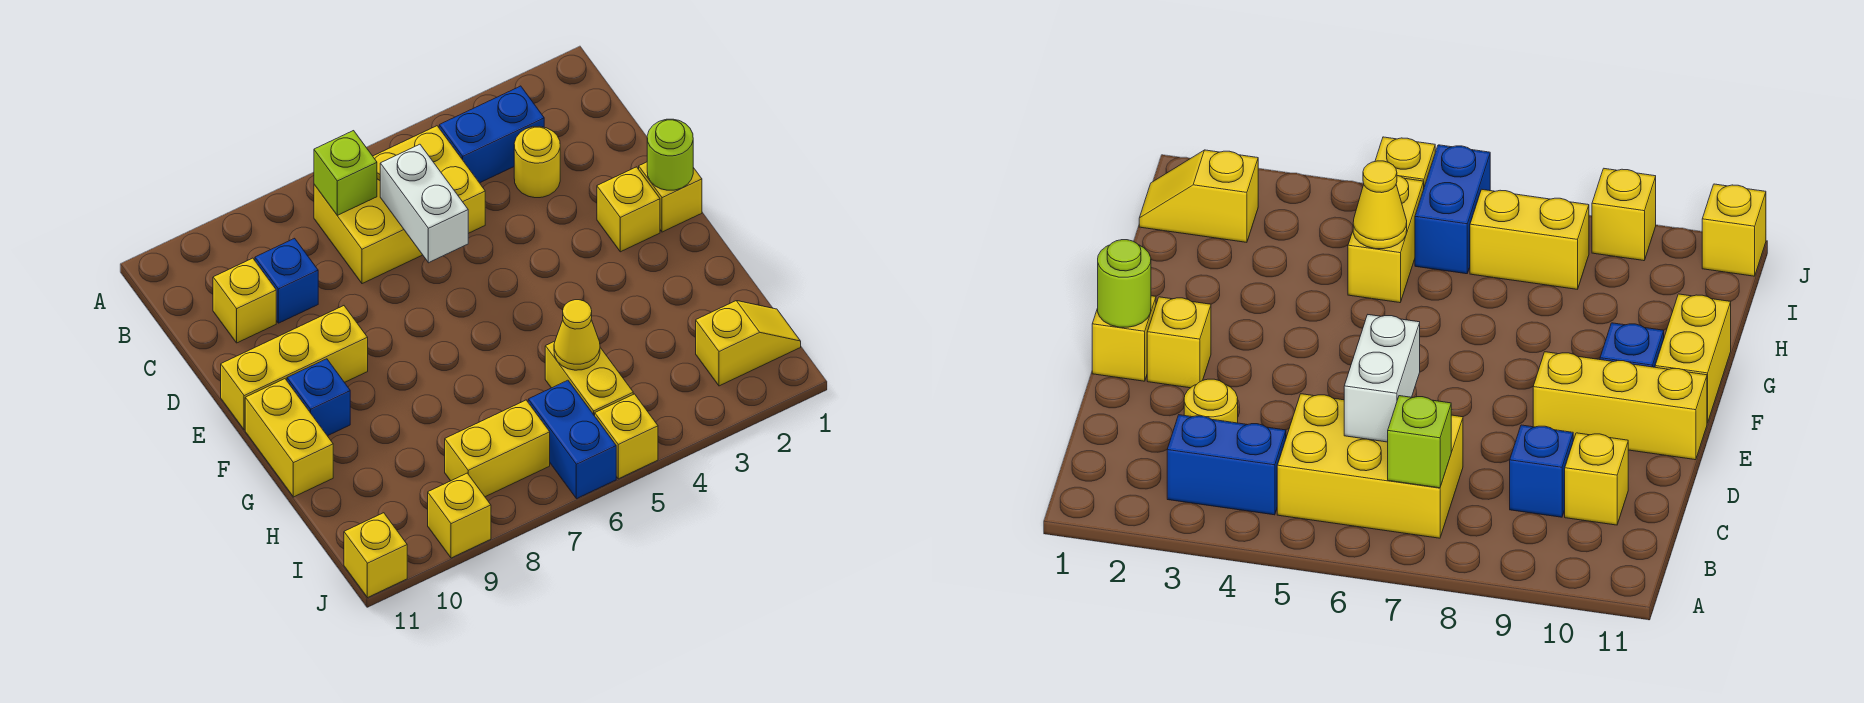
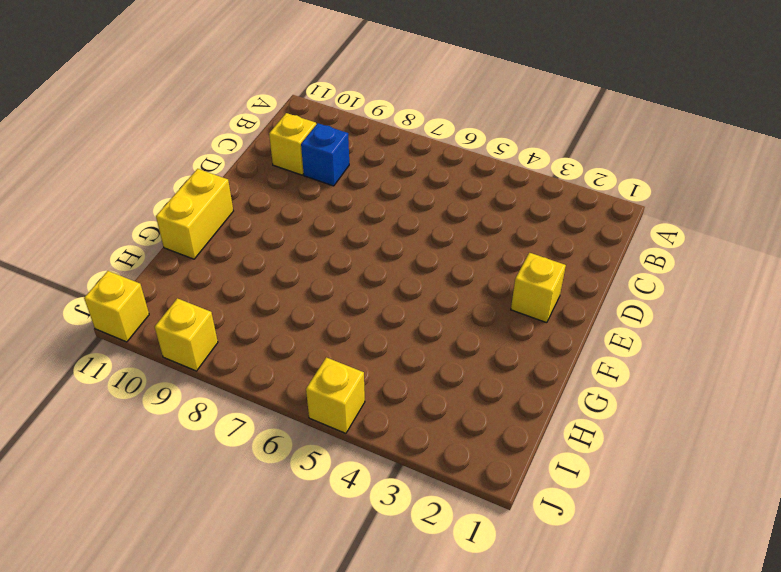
none -> blue 1x2 brick [439,86,544,183]
none -> yellow 2x3 brick [314,126,485,284]
none -> yellow 1x1 round brick [514,126,560,198]

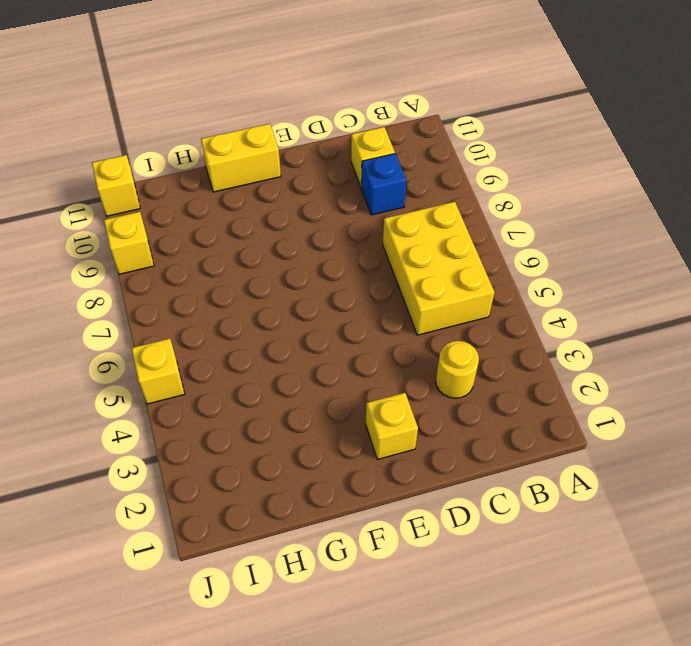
none -> blue 1x2 brick [439,86,544,183]
none -> yellow 1x1 brick [639,162,702,232]
none -> yellow 1x3 brick [221,306,368,430]

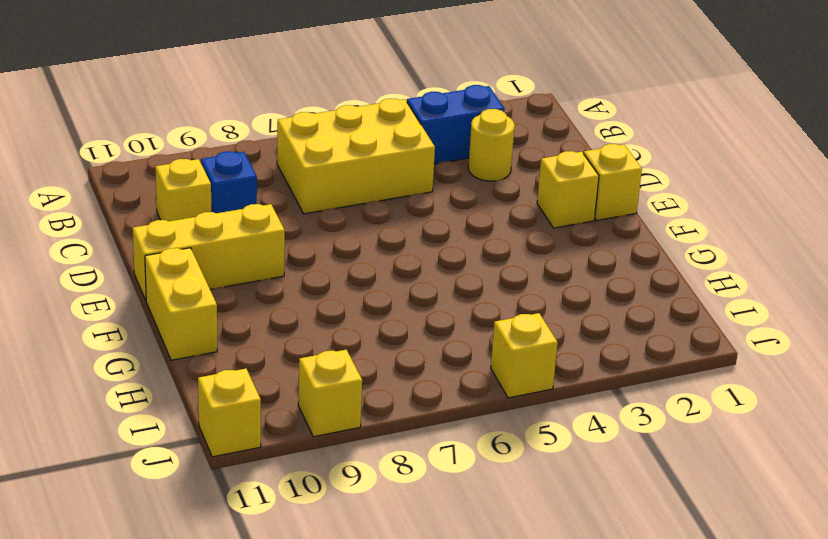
none -> blue 1x1 brick [287,359,350,436]
none -> yellow 1x2 brick [545,341,633,416]
none -> yellow 1x2 slope [696,301,801,386]

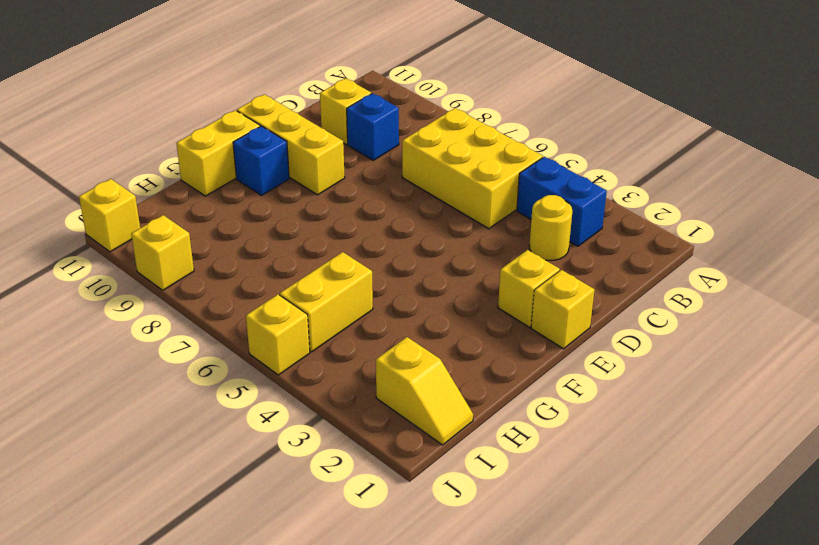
none -> blue 1x2 brick [528,380,616,499]
none -> yellow 1x2 brick [445,400,550,497]
none -> lime 1x1 brick [314,131,377,215]

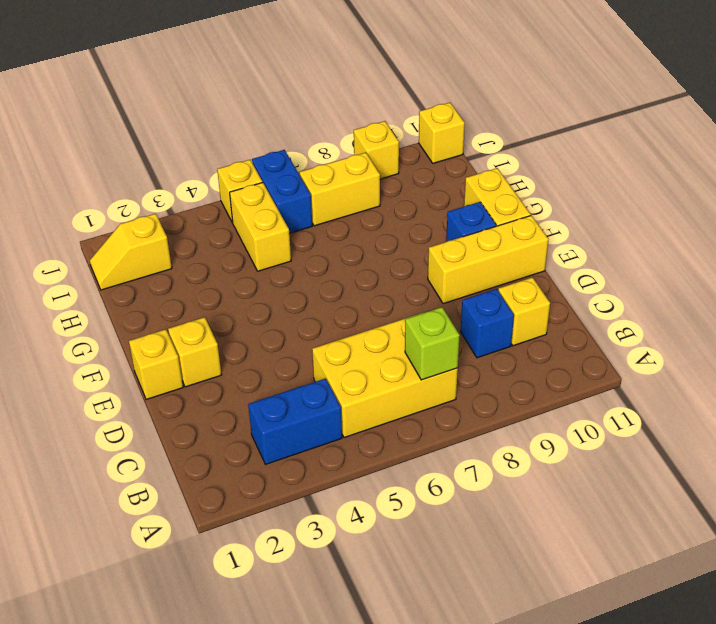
none -> yellow 1x1 round brick [514,126,560,198]
none -> white 1x2 brick [380,144,468,263]
none -> lime 1x1 round brick [647,119,693,190]

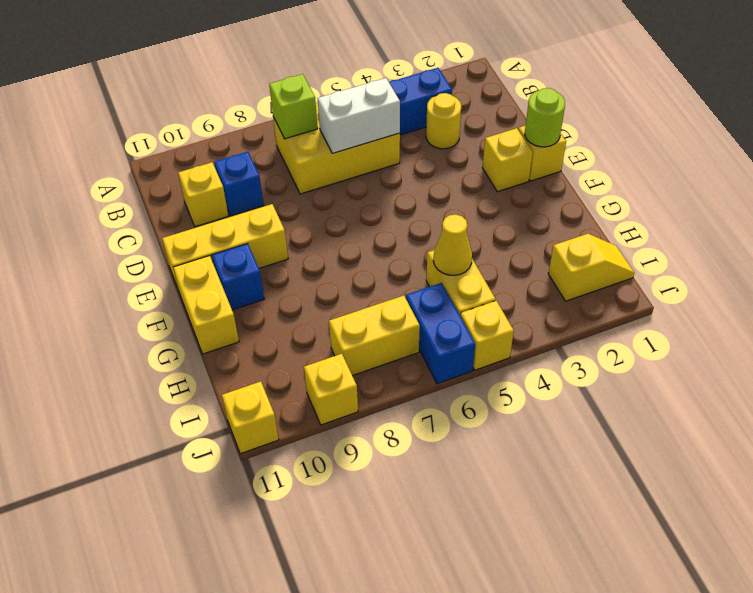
white 1x2 brick [318,78,400,153] -> white 1x2 brick turned to [380,144,468,263]

